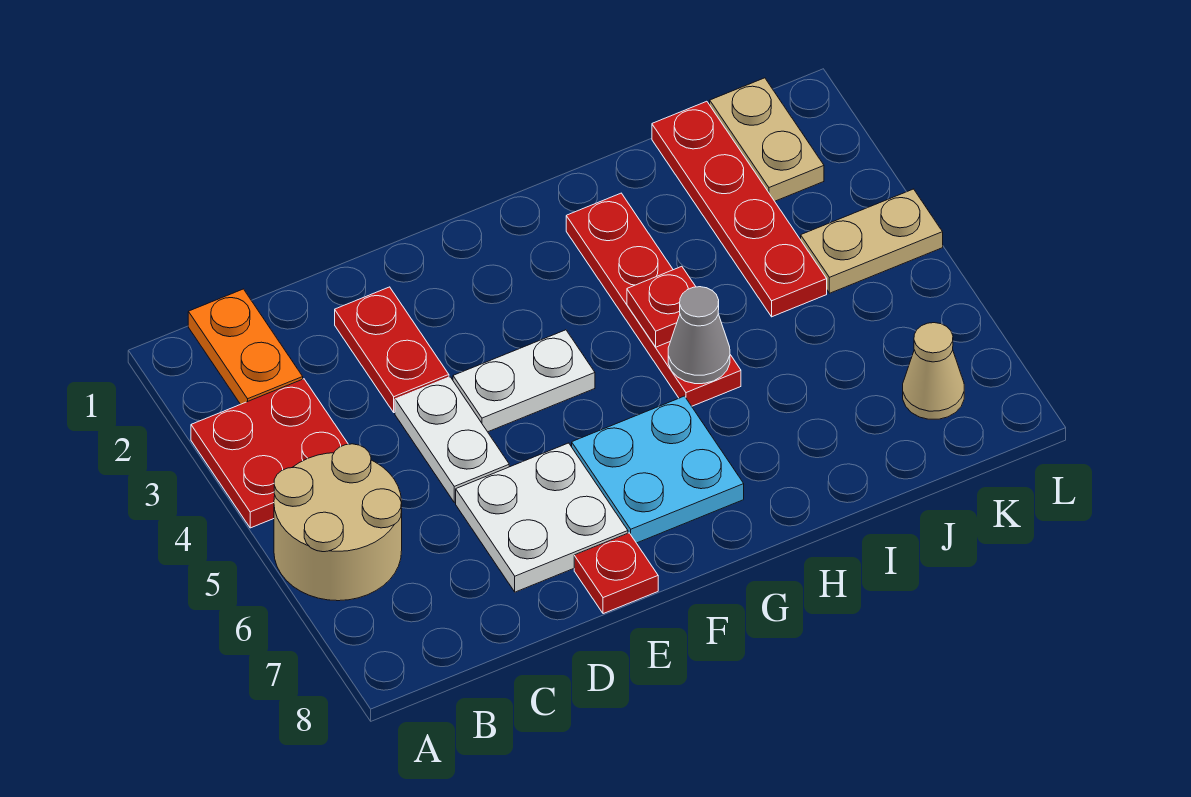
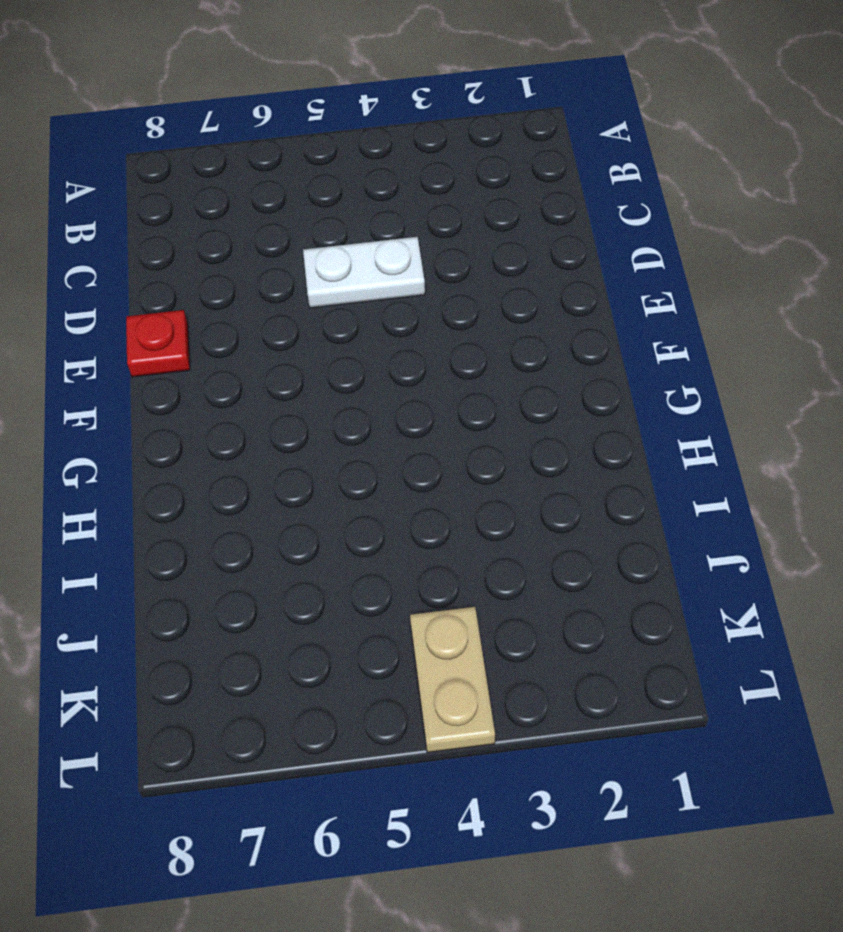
none -> red 2x2 plate [191,379,348,528]
none -> tan 2x2 round brick [274,444,402,601]
none -> orange 1x2 plate [188,289,303,404]

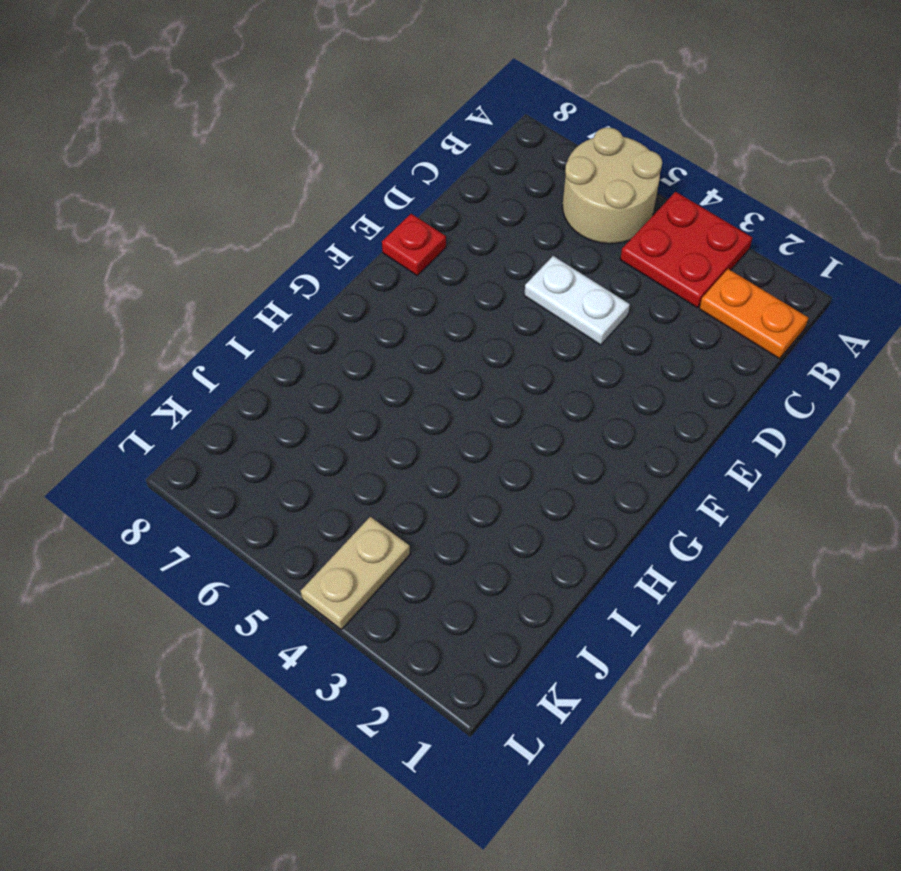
none -> red 1x2 plate [335,287,449,413]
none -> white 2x2 plate [456,443,628,592]
none -> white 1x2 plate [453,330,595,432]

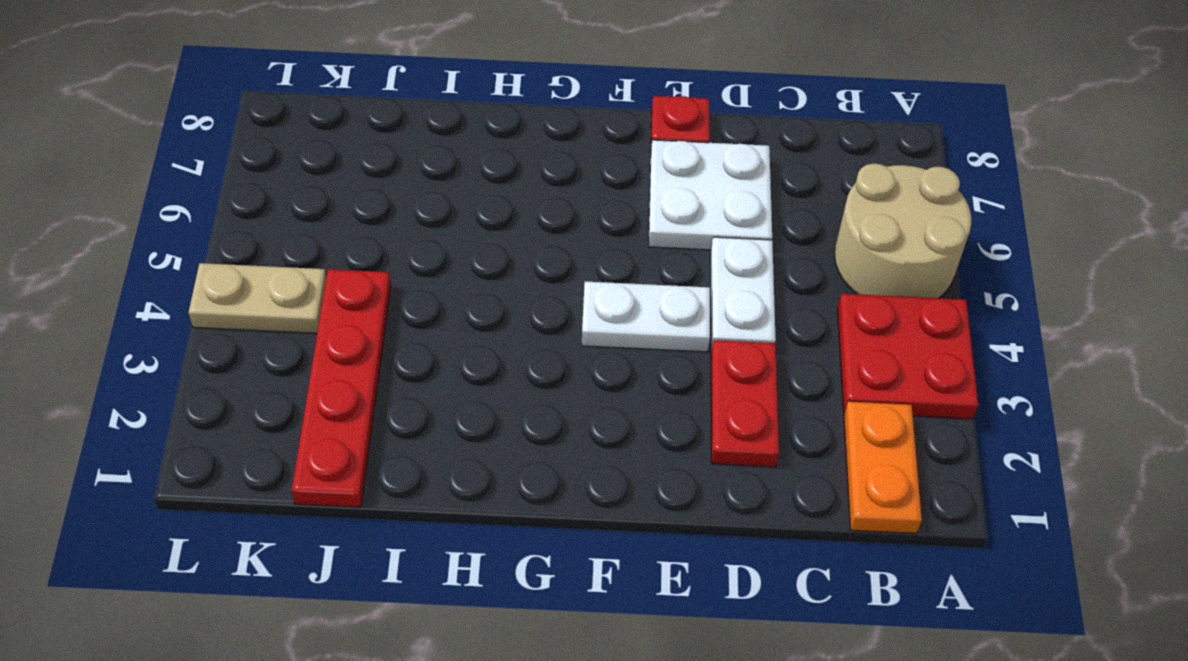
none -> cyan 2x2 plate [572,396,744,543]
none -> red 1x4 plate [566,193,741,406]
none -> tan 1x2 plate [710,78,824,201]

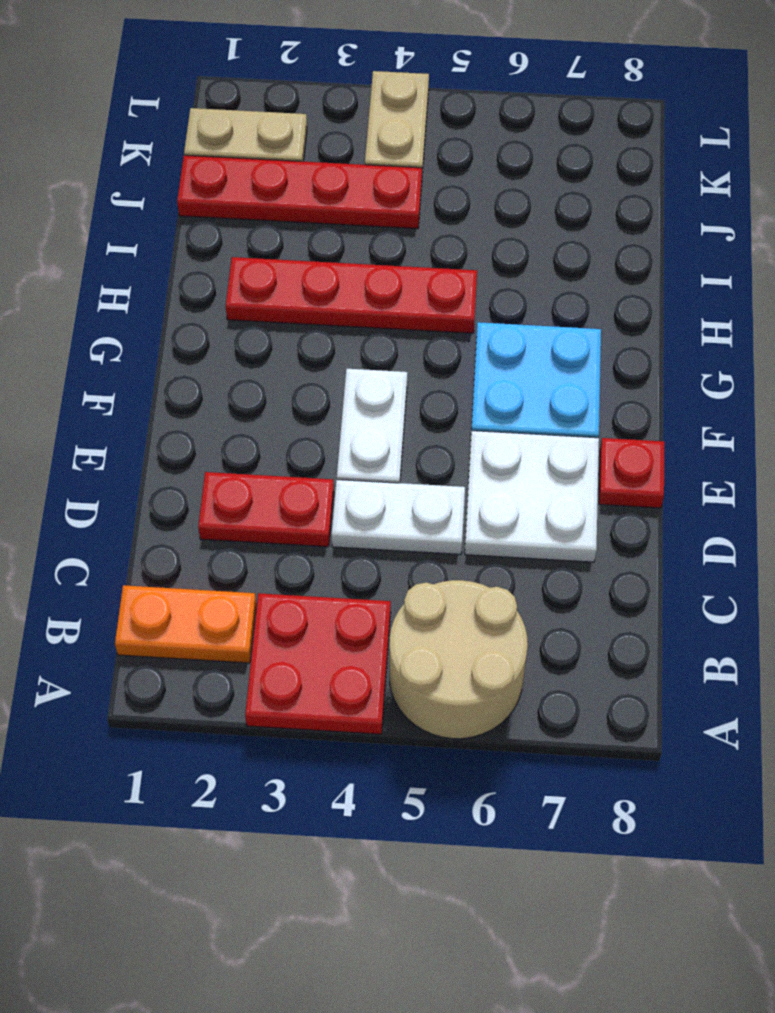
none -> tan 1x1 cone [903,323,964,419]
none -> red 1x1 plate [627,266,696,347]
none -> grey 1x1 cone [668,287,730,384]

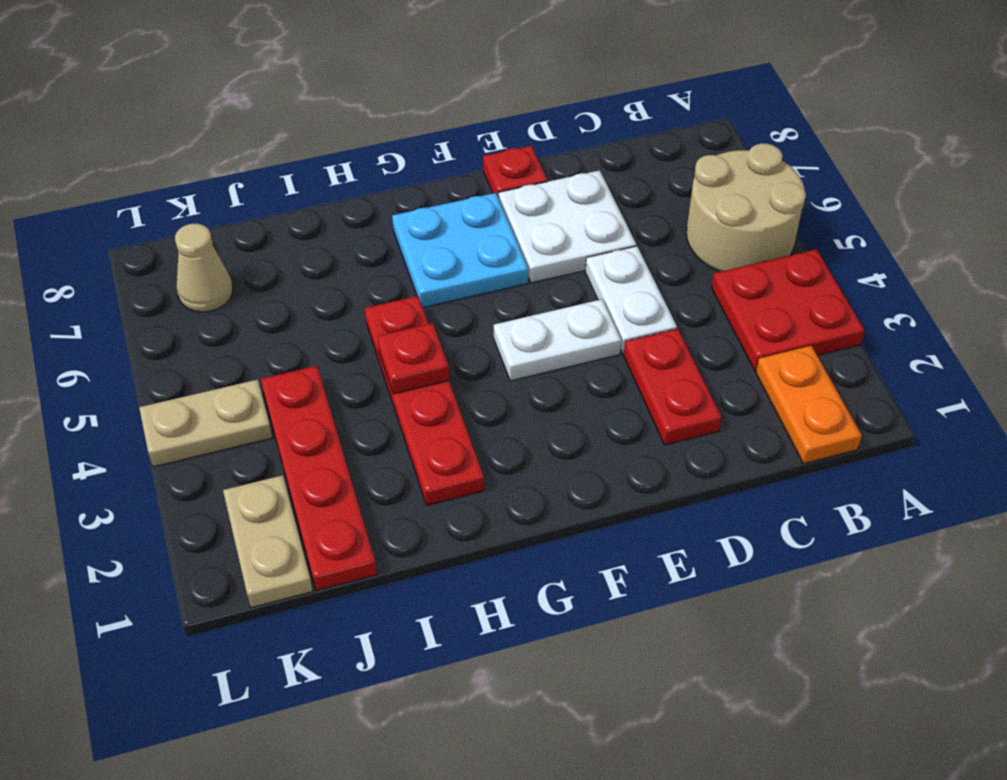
none -> grey 1x1 cone [668,287,730,384]

